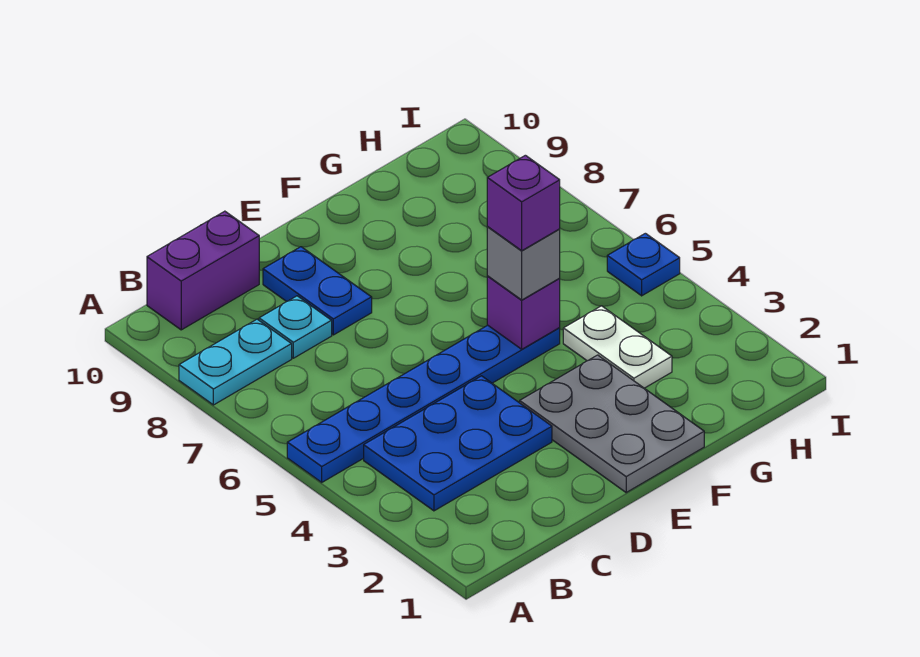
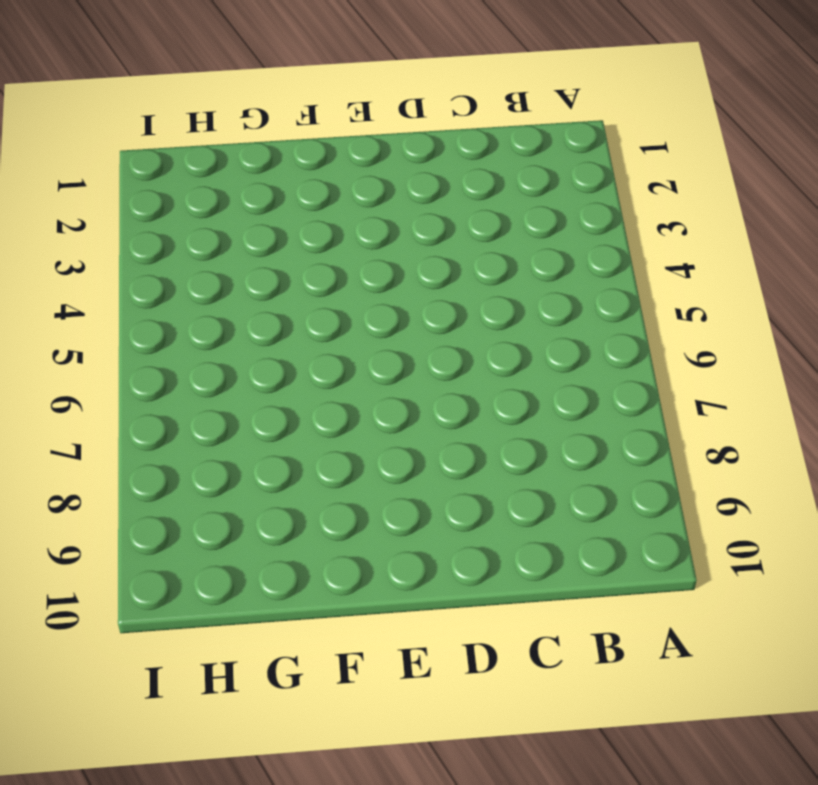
none -> blue 1x6 plate [287,325,560,482]
none -> cyan 1x2 plate [179,319,292,405]
none -> blue 2x3 plate [364,376,552,511]

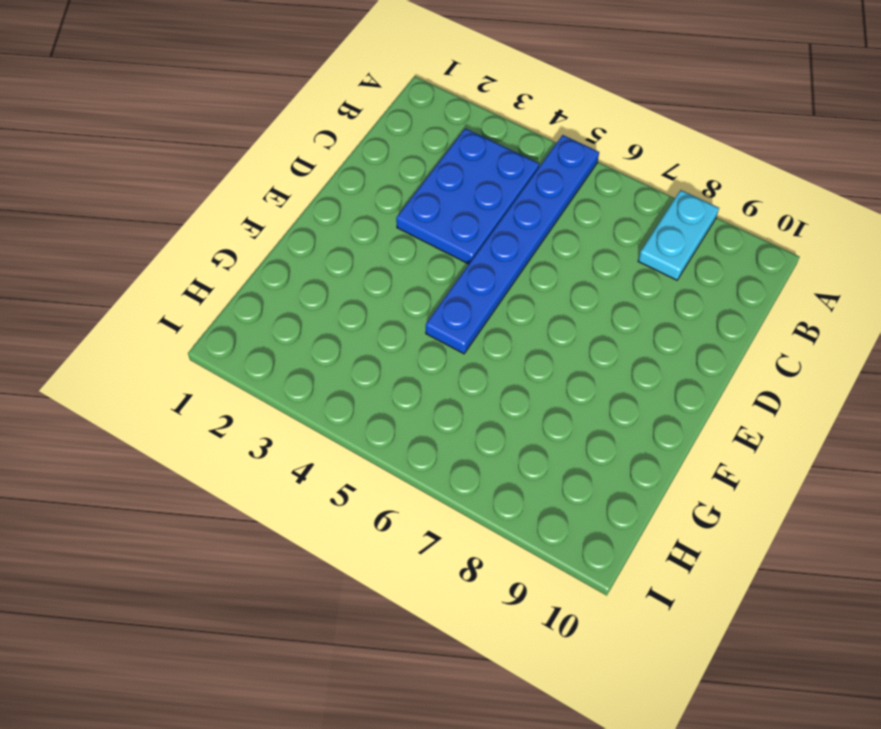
none -> purple 1x2 brick [147,211,259,330]
none -> cyan 1x1 plate [259,296,332,358]
none -> blue 1x2 plate [263,247,372,335]

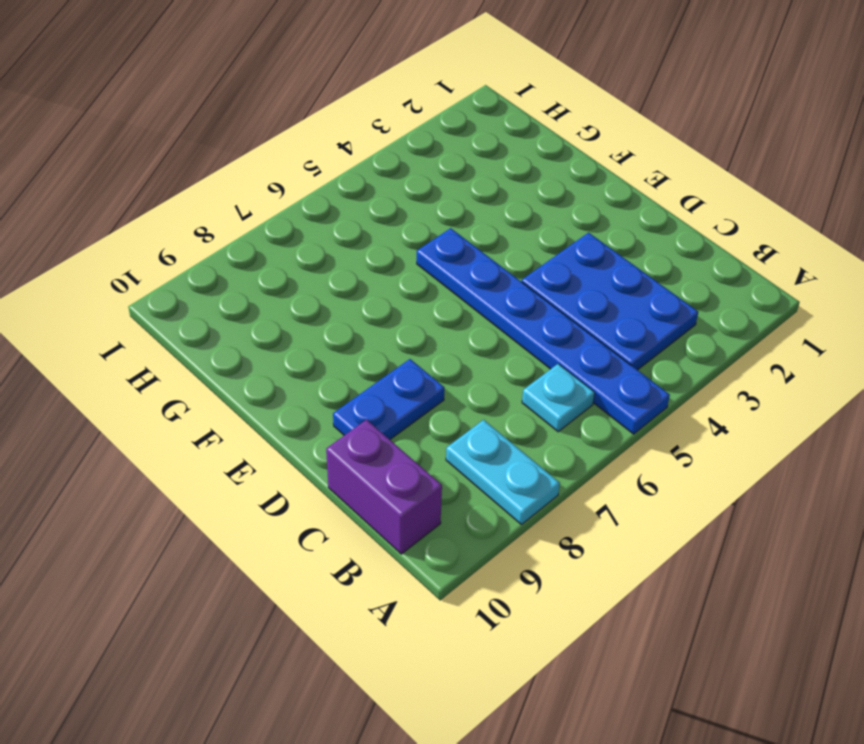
cyan 1x1 plate [522,364,595,432] -> cyan 1x1 plate moved to [259,296,332,358]
none -> grey 2x3 plate [520,355,704,492]
none -> white 1x2 plate [563,306,672,388]
none -> blue 1x1 plate [607,233,680,296]

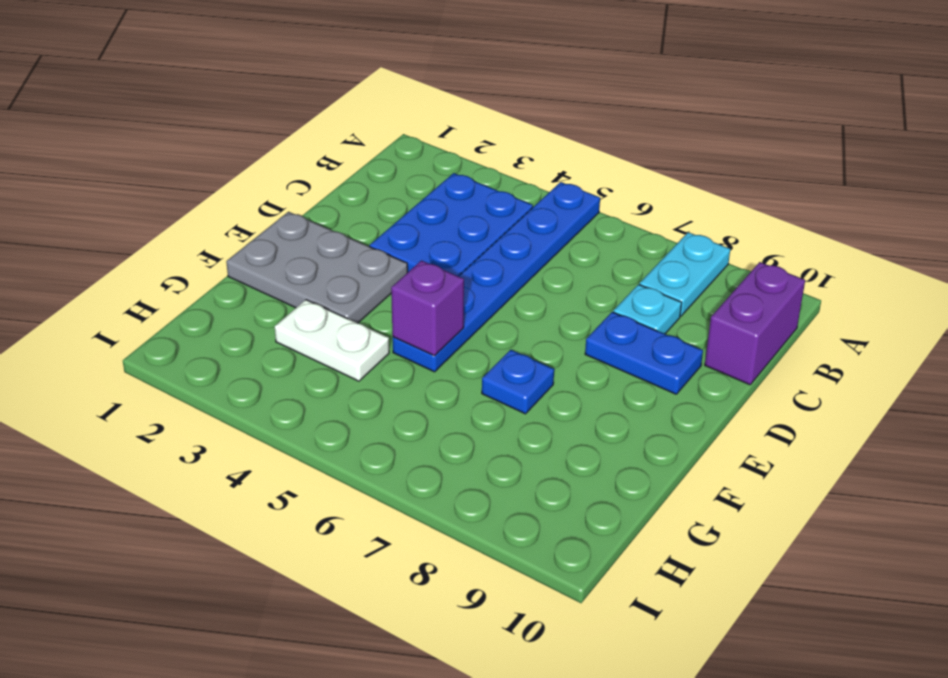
blue 1x1 plate [482,350,554,414] -> blue 1x1 plate moved to [607,233,680,296]
none -> grey 1x1 brick [487,227,560,300]
none -> purple 1x1 brick [487,155,560,251]

